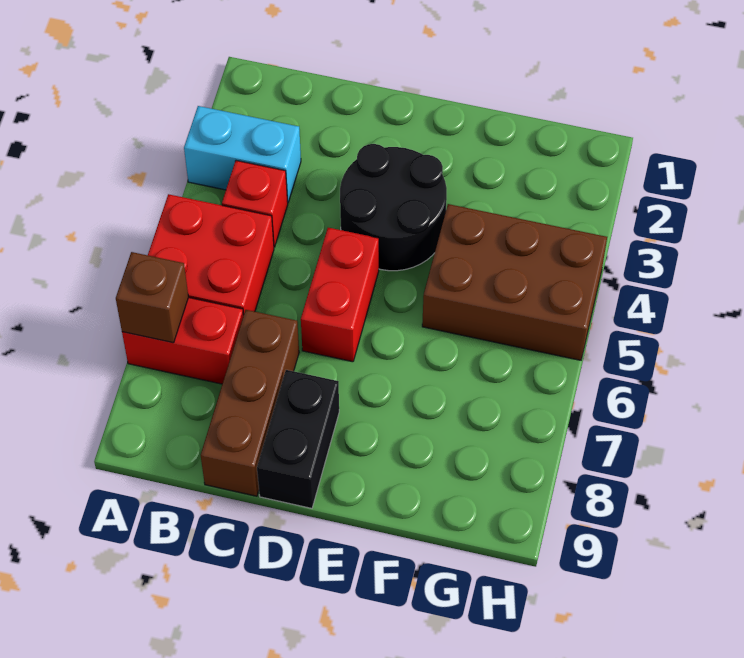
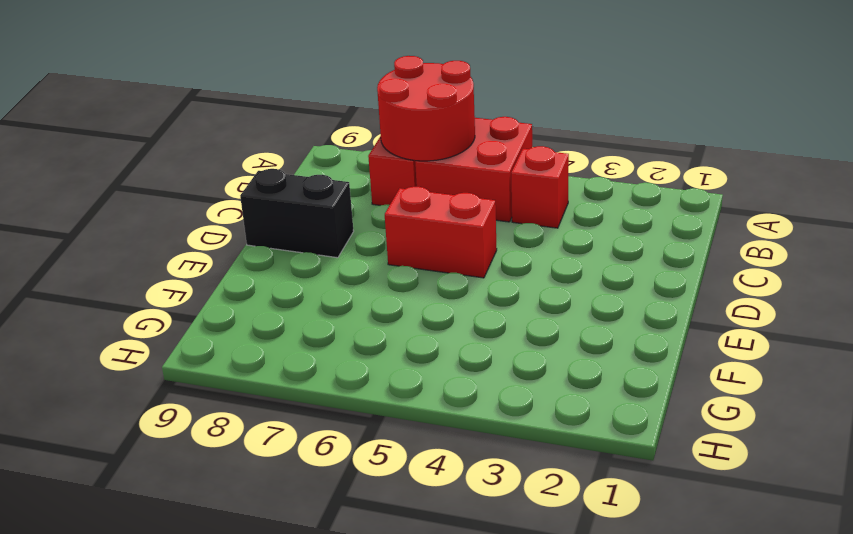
red 2x2 round brick [377,56,475,161] -> brown 1x1 brick [116,252,189,343]
none -> cyan 1x2 brick [184,106,301,202]
none -> brown 1x3 brick [201,310,299,496]

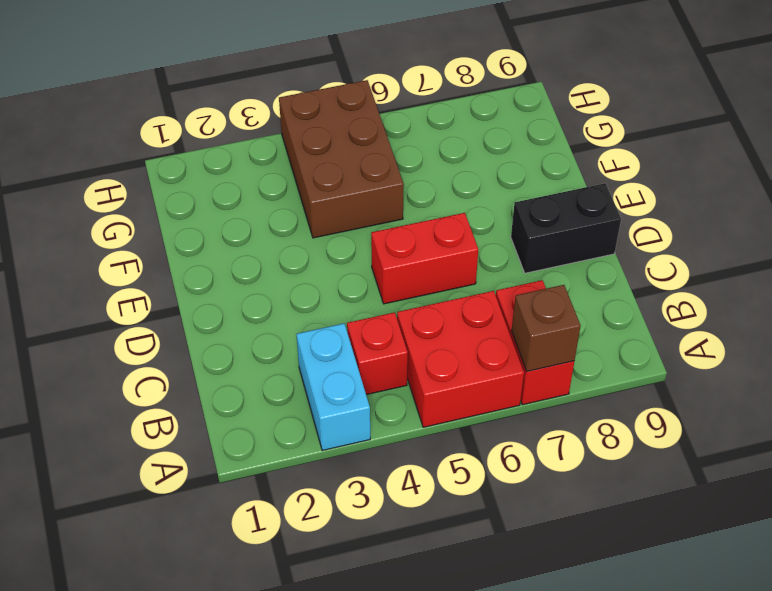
none -> brown 1x3 brick [201,310,299,496]
none -> black 2x2 round brick [340,144,447,271]

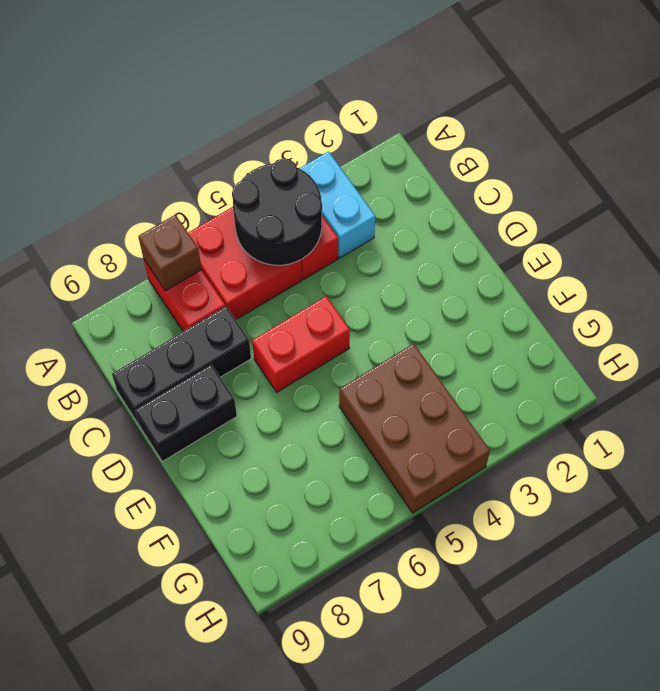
black 2x2 round brick [232,158,322,265] -> black 2x2 round brick moved to [340,144,447,271]
black 1x3 brick [112,307,251,426] -> brown 1x3 brick [201,310,299,496]

